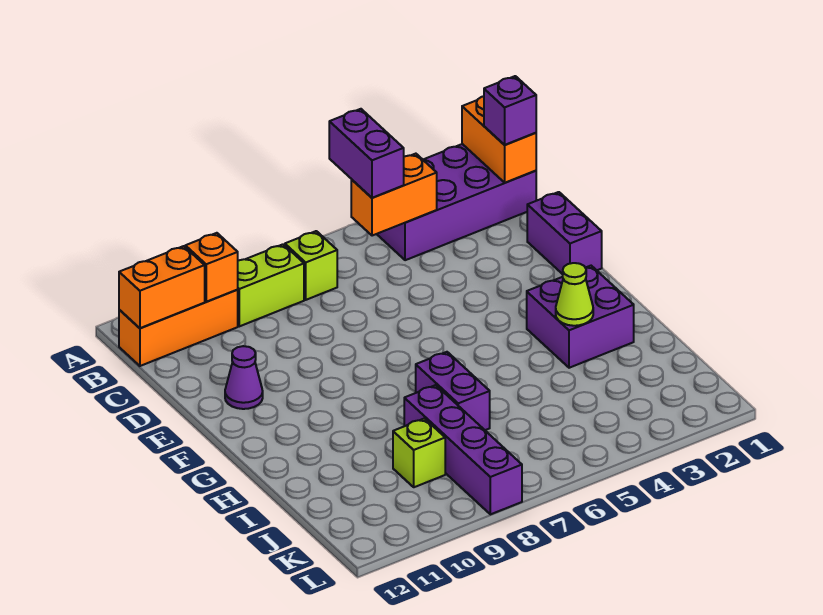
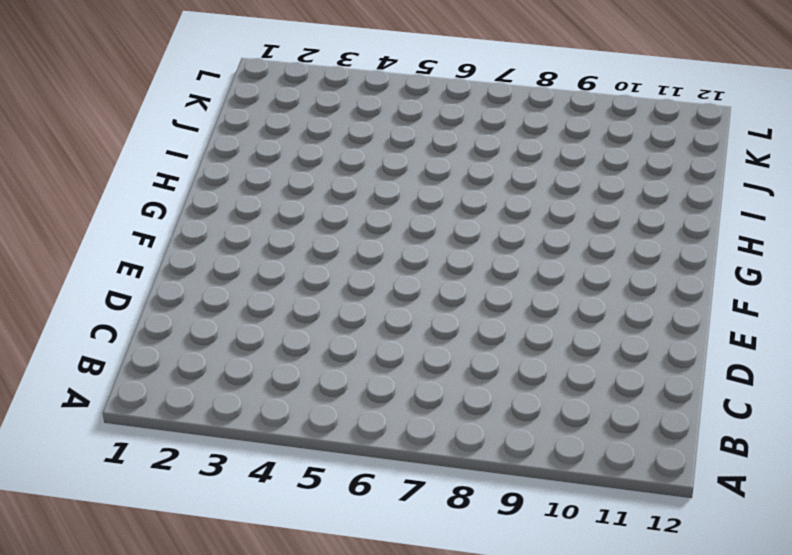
none -> purple 2x4 brick [377,144,536,260]
none -> lime 1x1 brick [285,231,337,300]
none -> lime 1x2 brick [237,244,304,326]

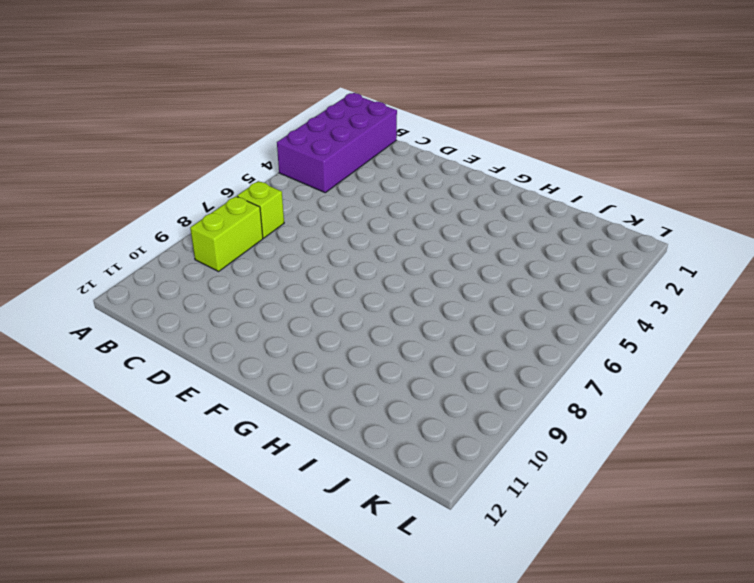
none -> orange 1x3 brick [119,290,238,366]
none -> purple 1x2 brick [527,192,602,274]
none -> purple 1x1 cone [225,346,263,409]

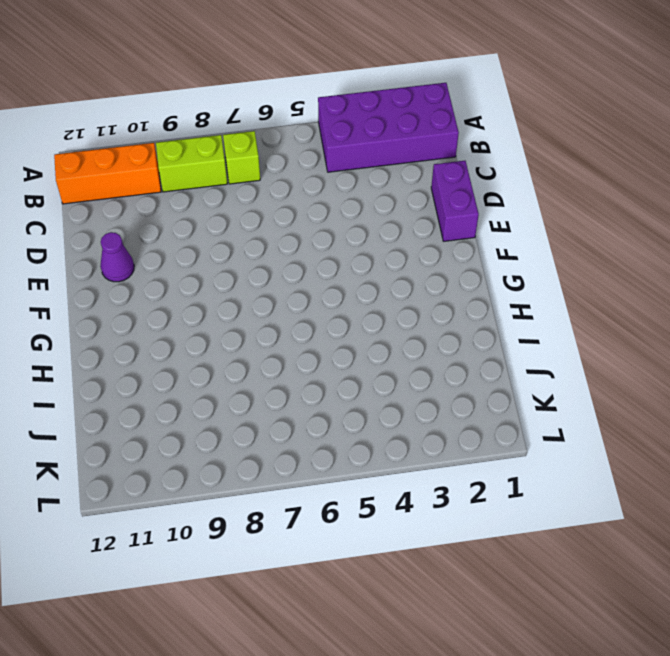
none -> purple 2x2 brick [527,266,634,368]
none -> purple 1x2 brick [416,352,490,430]
none -> purple 1x4 brick [404,385,522,514]

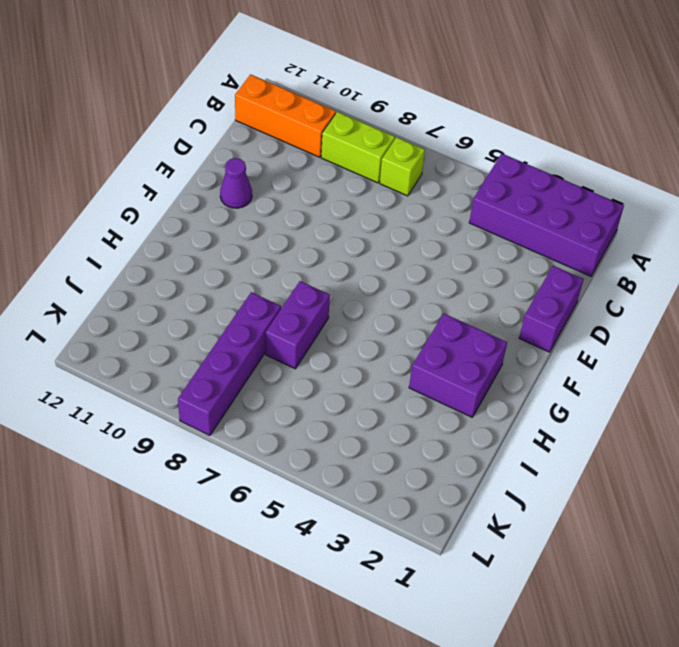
none -> lime 1x1 brick [393,418,445,487]
none -> orange 1x2 brick [462,96,536,183]
none -> orange 1x2 brick [351,154,437,236]

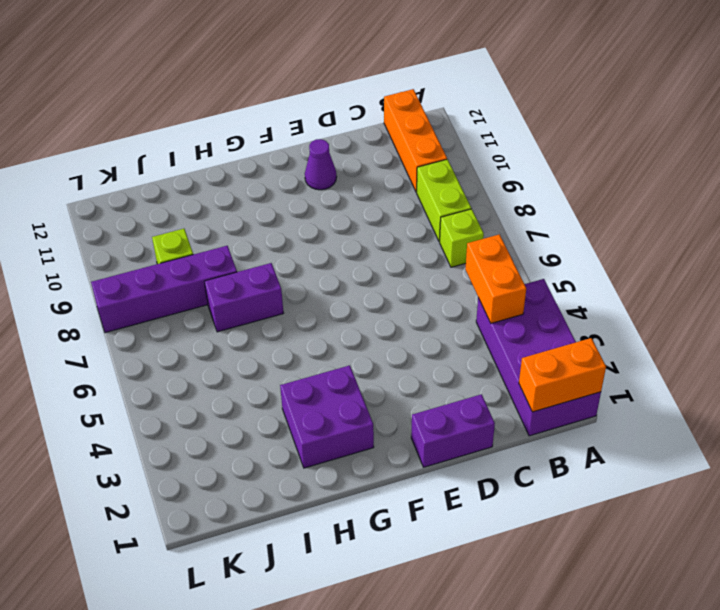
none -> orange 1x1 brick [185,233,238,302]
none -> orange 1x2 brick [119,246,205,328]
none -> lime 1x1 cone [556,263,593,326]

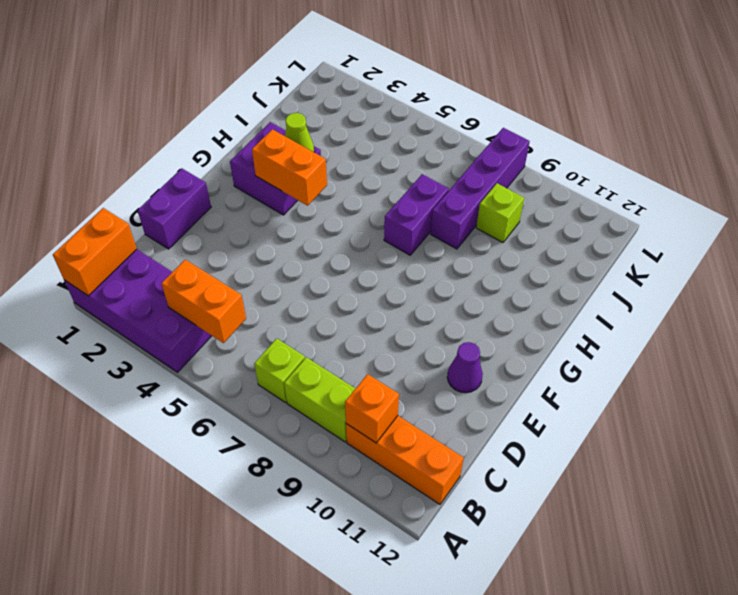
orange 1x2 brick [252,129,327,206] -> orange 1x2 brick moved to [119,246,205,328]
none -> purple 1x2 brick [329,109,404,198]
none -> purple 1x1 brick [484,76,536,145]

